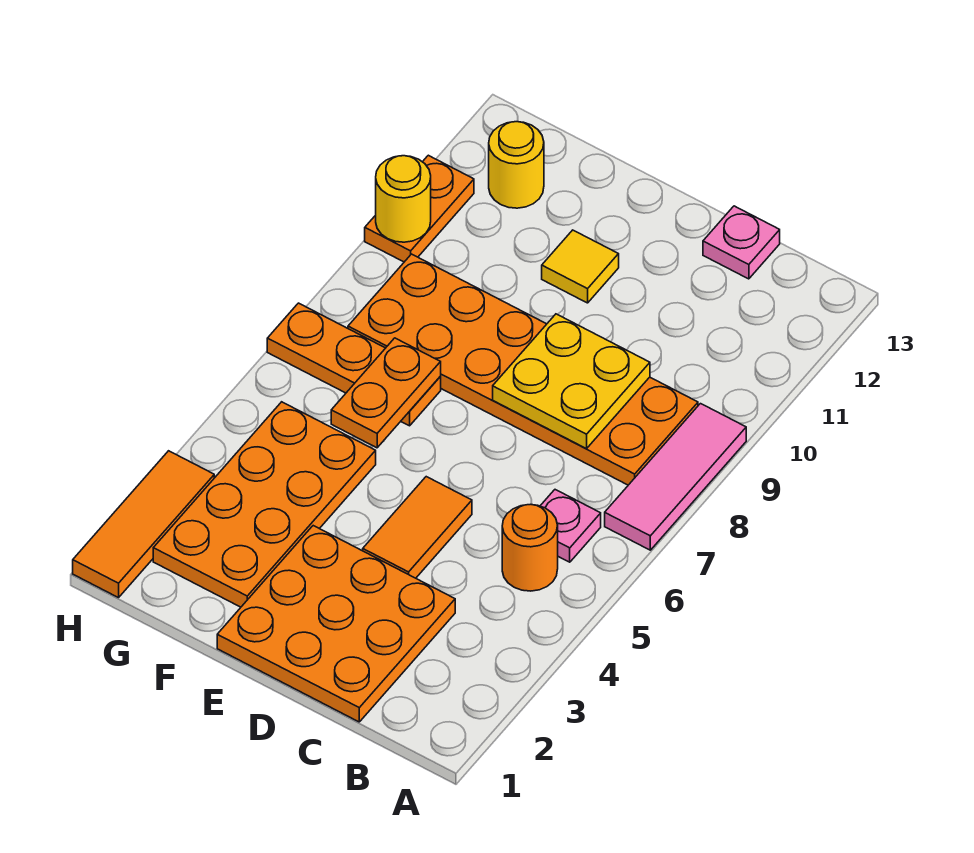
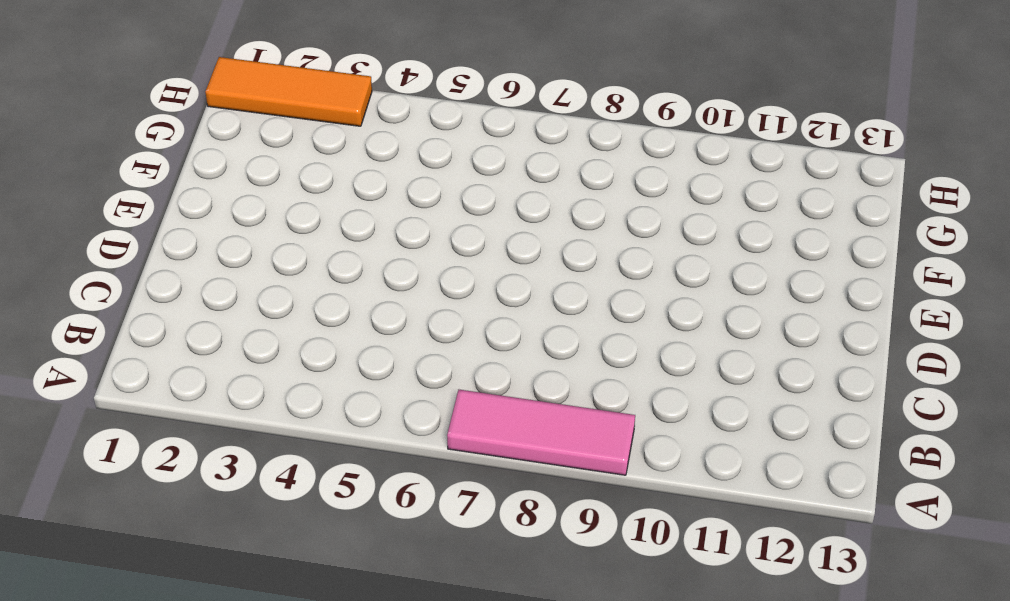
none -> orange 1x1 round brick [502,504,558,591]
none -> pink 1x1 plate [541,490,601,562]
none -> orange 2x6 plate [348,254,698,485]

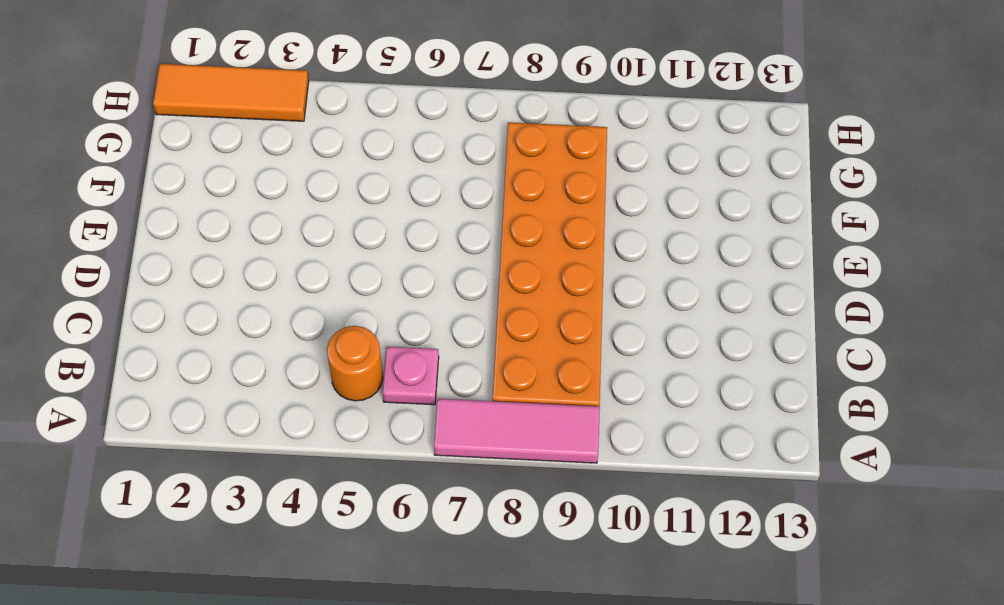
none -> orange 3x3 plate [217,526,455,722]
none -> pink 1x1 plate [703,206,780,279]
none -> orange 1x2 tile [363,477,472,578]

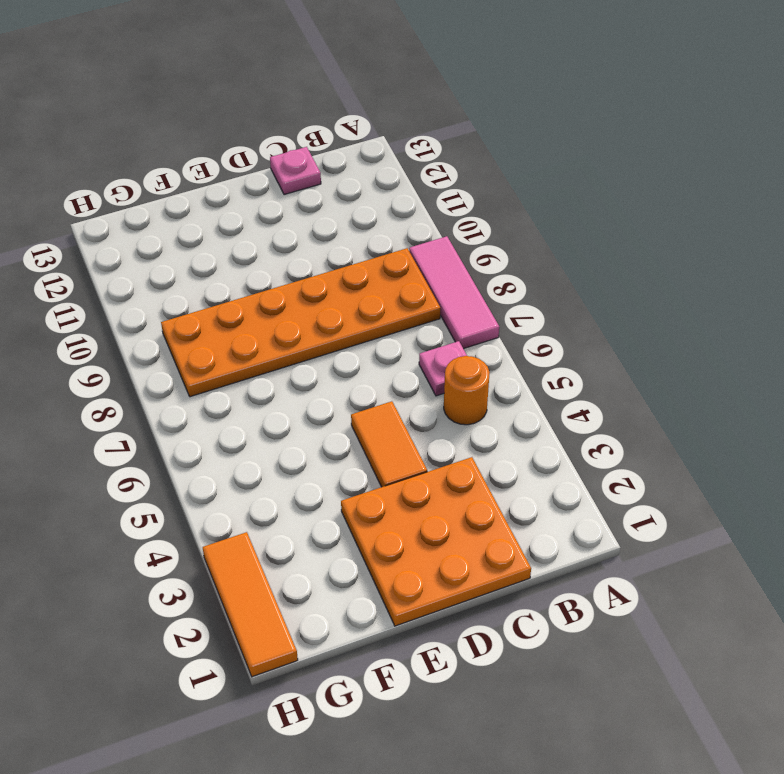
none -> yellow 1x1 tile [542,230,619,303]
none -> orange 2x4 plate [153,402,376,607]
none -> orange 1x3 plate [267,303,441,426]

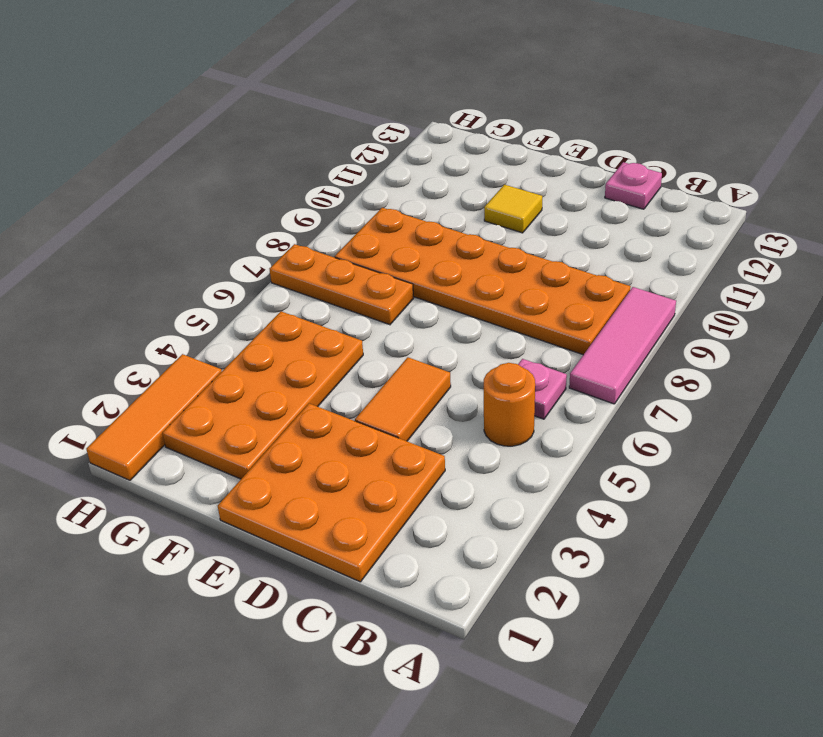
none -> yellow 1x1 round brick [489,122,544,208]
none -> orange 1x2 plate [365,155,474,262]
none -> yellow 2x2 plate [493,314,650,449]

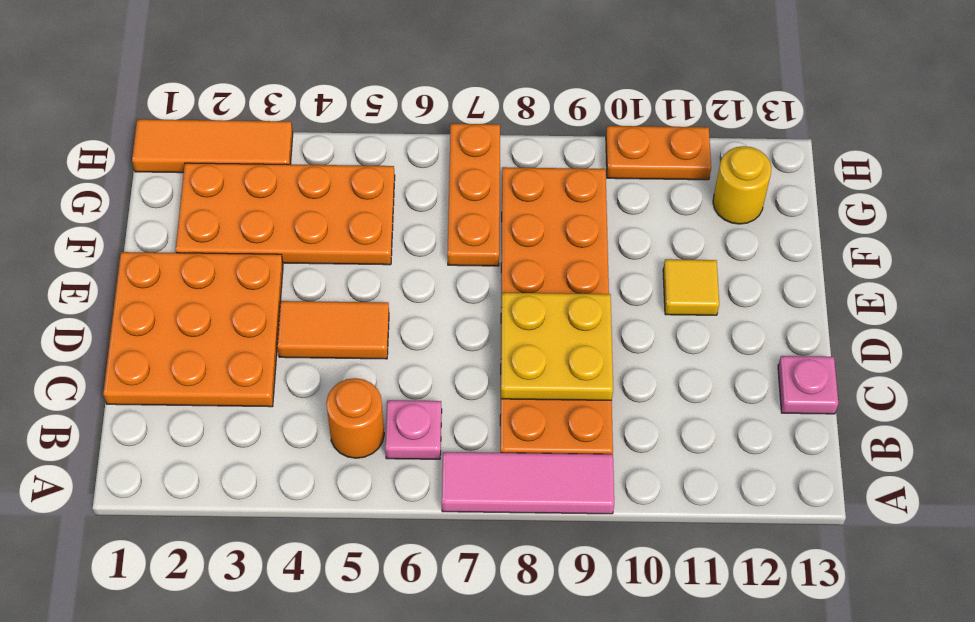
none -> orange 1x2 plate [331,338,441,448]
none -> yellow 1x1 round brick [376,156,431,242]

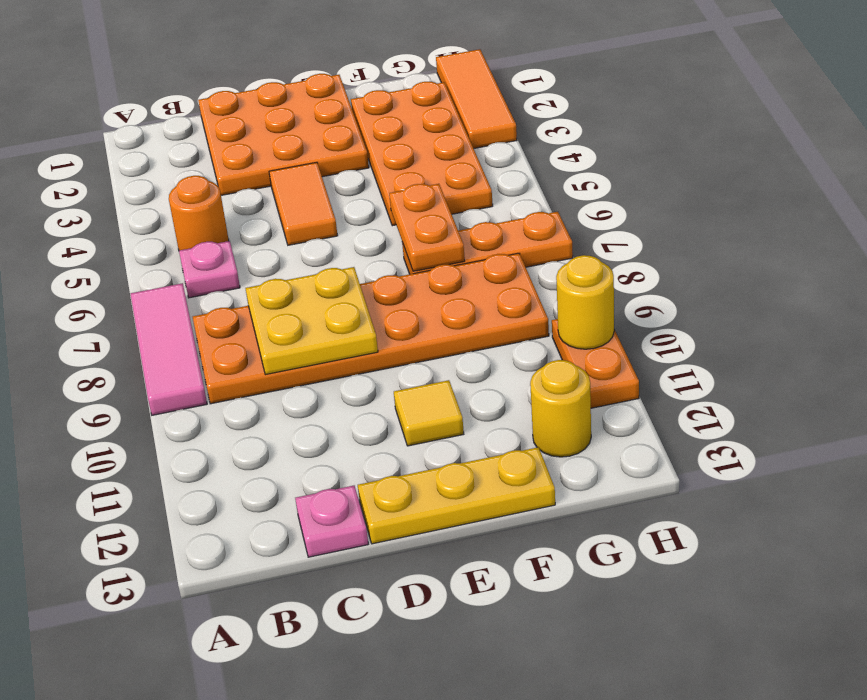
yellow 1x3 plate [358,447,555,544] -> none

